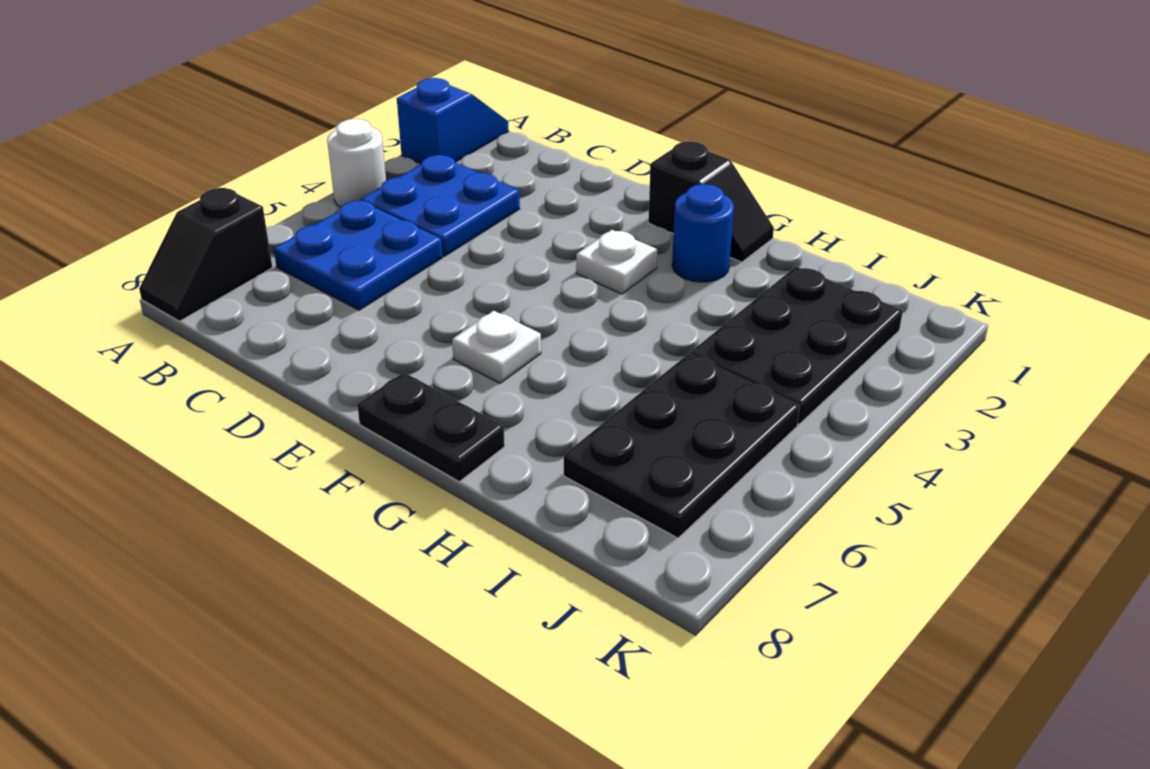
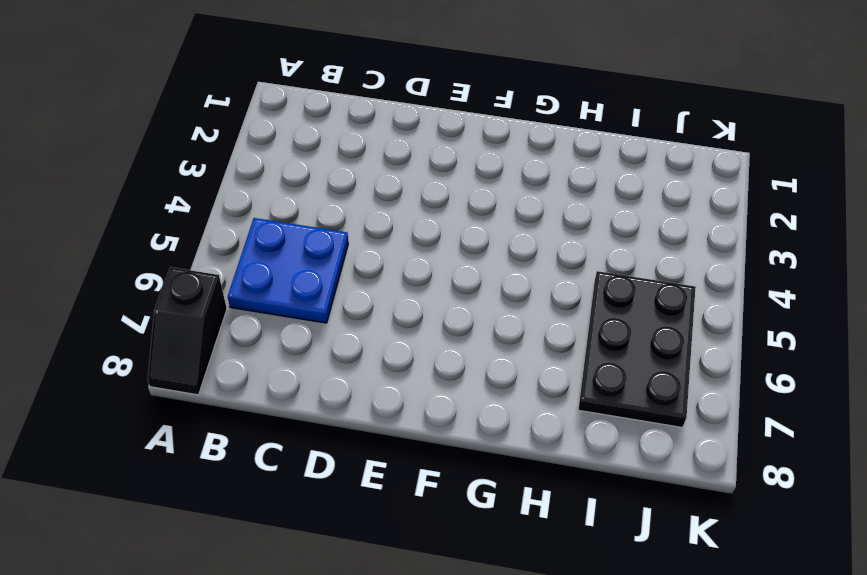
none -> blue 1x2 slope [397,78,508,164]
none -> white 1x1 round brick [327,119,386,207]
none -> blue 2x2 plate [361,155,520,256]

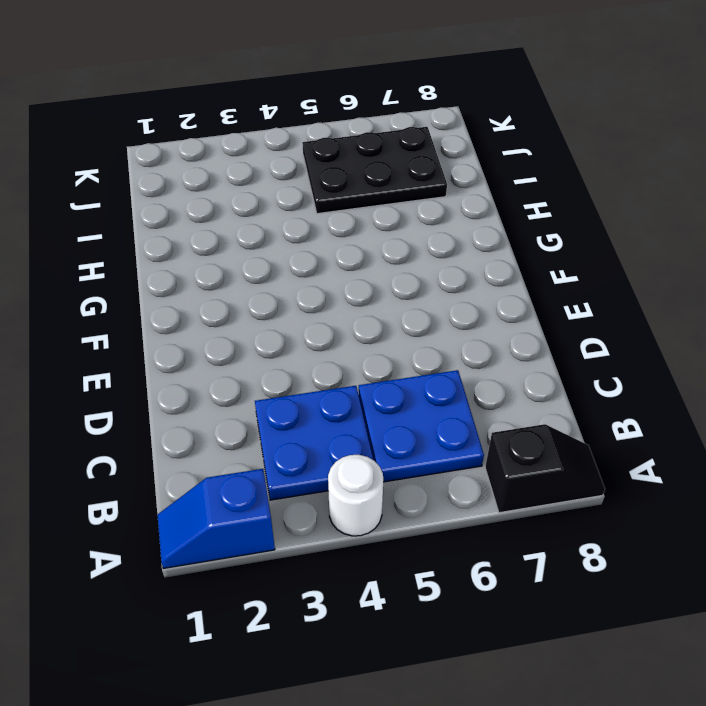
none -> black 1x2 slope [648,142,774,262]
none -> white 1x1 plate [576,230,657,294]
none -> white 1x1 plate [452,311,541,383]

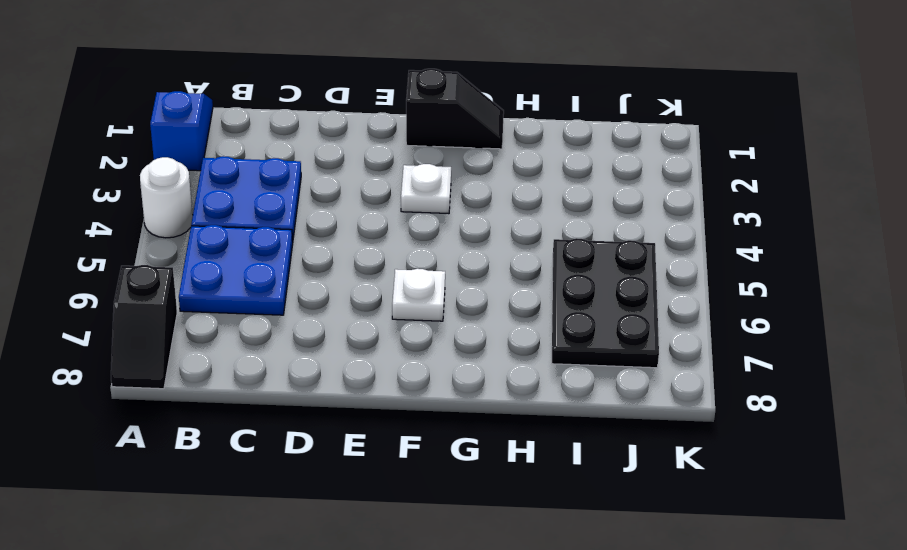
none -> black 1x2 plate [357,372,505,482]
none -> blue 1x1 round brick [672,184,734,282]
none -> black 2x3 plate [690,267,903,424]

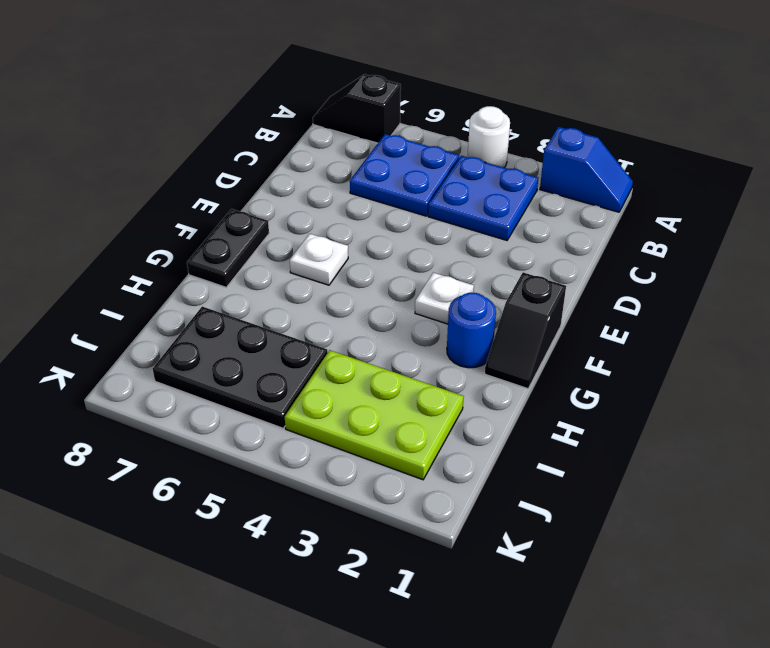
lime 2x3 plate [285,350,464,480] -> black 2x3 plate [690,267,903,424]

